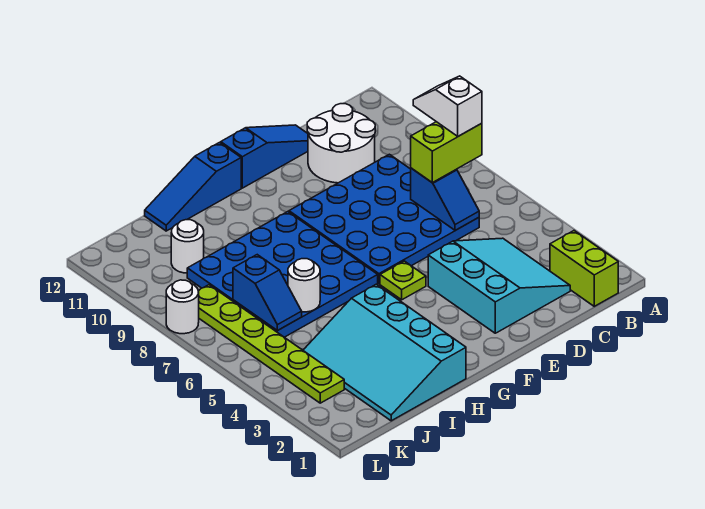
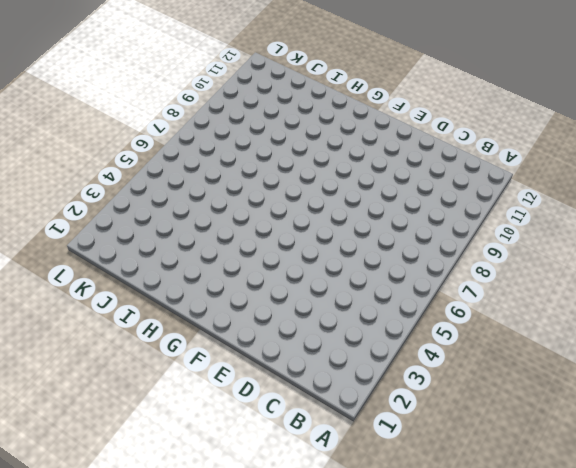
none -> lime 1x2 brick [550,231,618,306]
none -> cyan 3x3 slope [428,238,570,333]
none -> blue 4x4 plate [289,154,479,284]

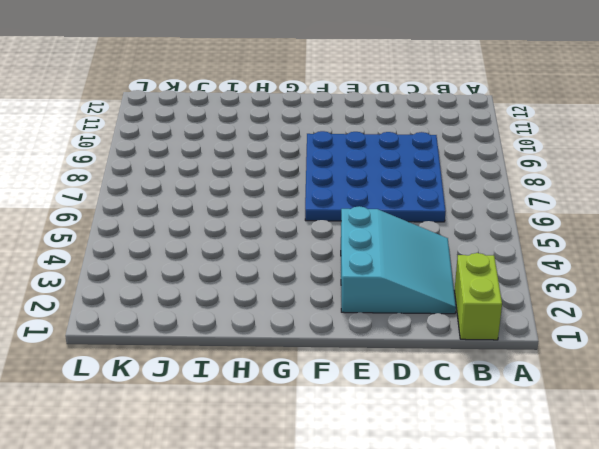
none -> white 2x2 round brick [307,104,375,183]
none -> blue 1x3 slope [221,125,308,188]
none -> lime 1x1 plate [380,261,426,300]

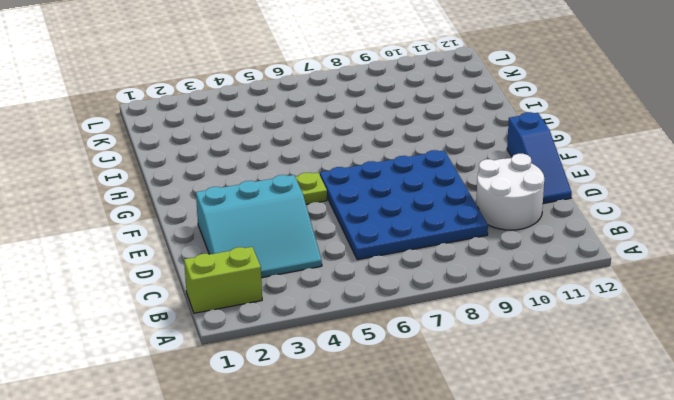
none -> blue 4x4 plate [187,212,378,337]
none -> blue 1x3 slope [145,143,241,231]
none -> cyan 3x4 slope [303,284,466,421]

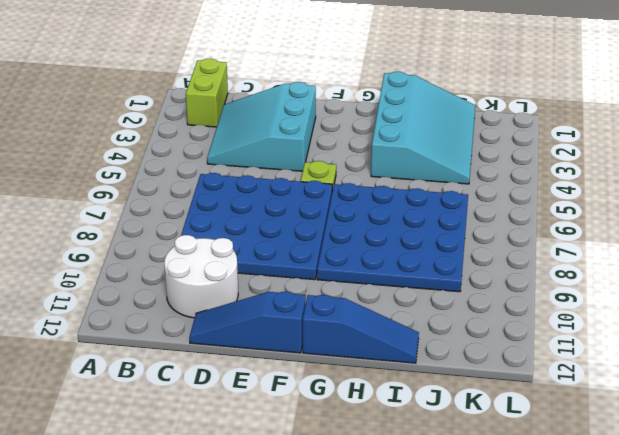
none -> white 1x1 round brick [171,220,204,273]
none -> lime 1x6 plate [198,285,344,403]
none -> white 1x1 round brick [166,280,199,334]

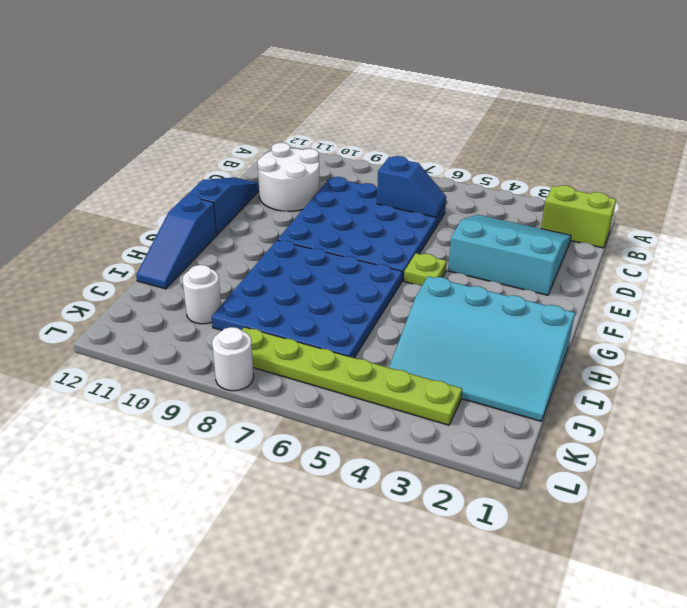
none -> white 1x1 round brick [288,259,320,312]
none -> blue 1x2 slope [233,255,302,331]
none -> lime 1x2 brick [411,122,482,183]

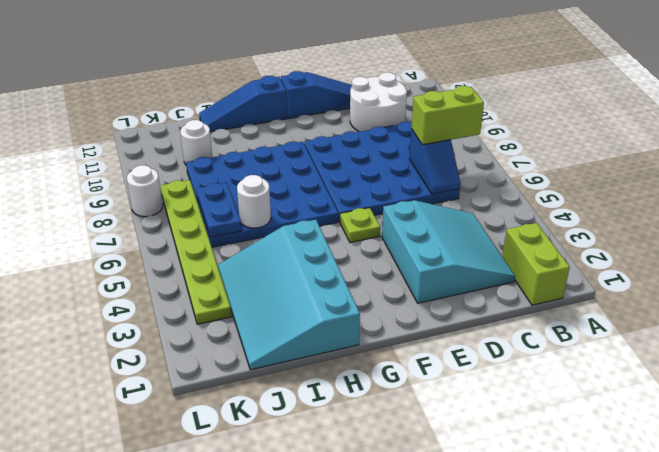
blue 1x2 plate [196,183,242,237] -> blue 1x2 slope [233,255,302,331]
none -> white 1x2 slope [413,76,482,136]

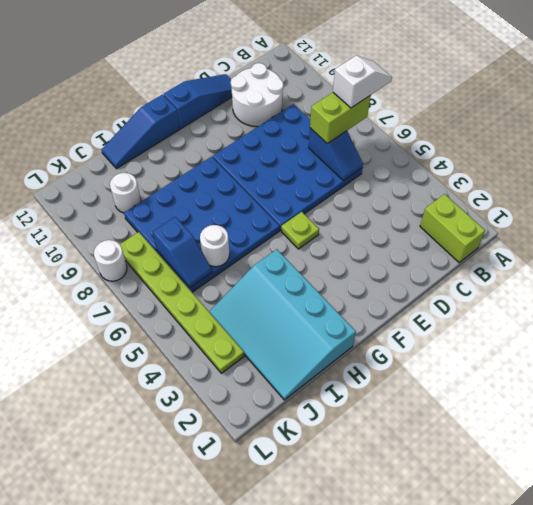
white 1x2 slope [333,56,392,108] -> white 1x2 slope turned to [413,76,482,136]
none -> cyan 3x3 slope [428,238,570,333]

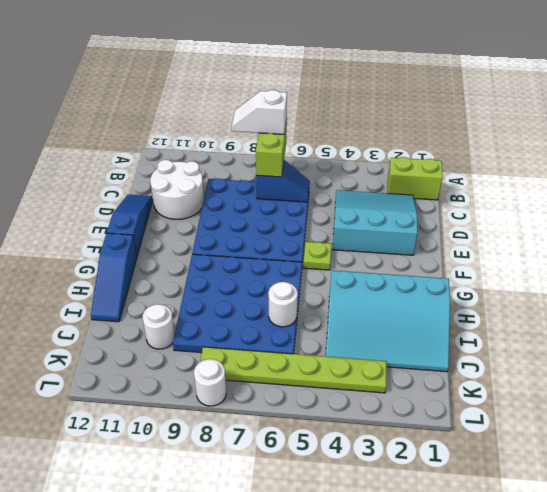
none -> blue 1x2 slope [233,255,302,331]

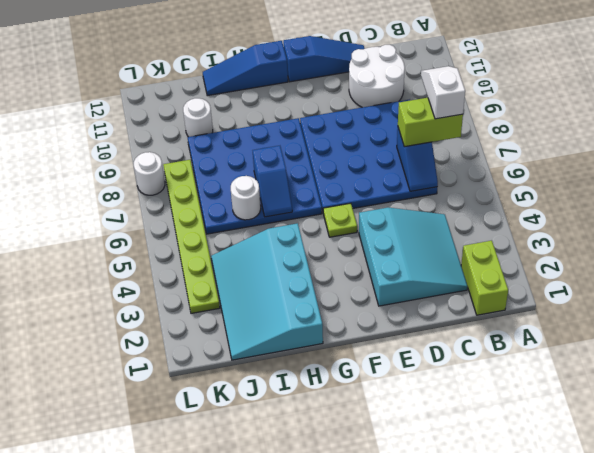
blue 1x2 slope [253,146,292,217] -> blue 1x2 slope moved to [233,255,302,331]

